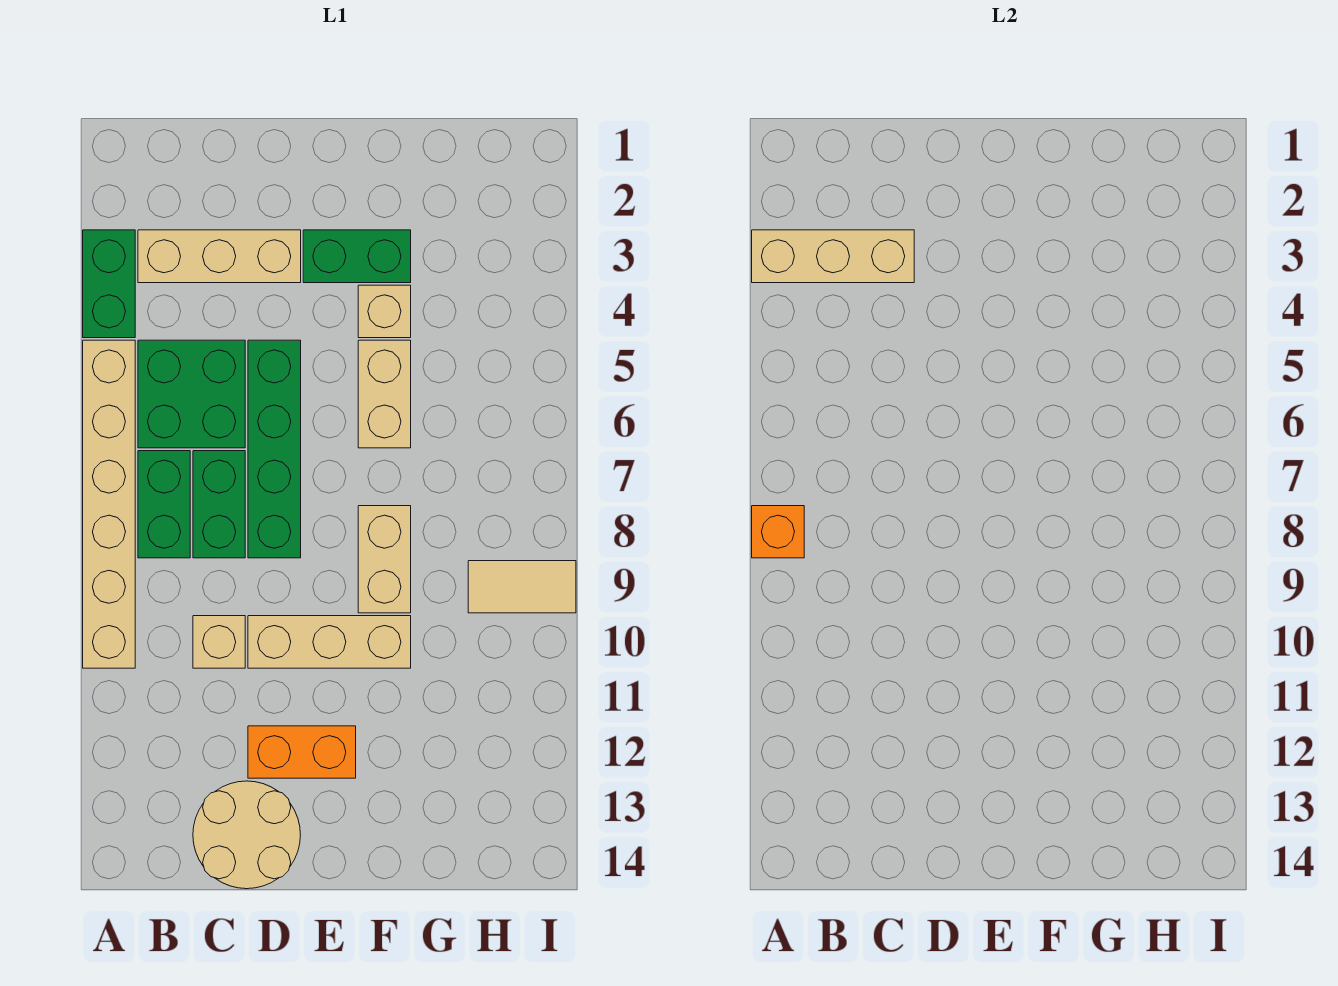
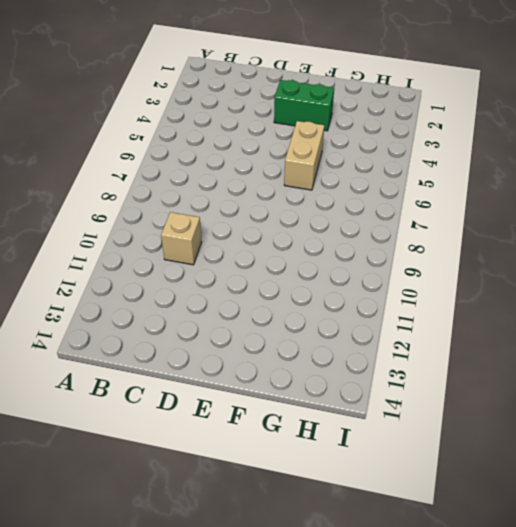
none -> green 1x2 brick [83,230,135,338]
none -> tan 1x6 brick [83,340,135,668]
none -> tan 1x3 brick [138,230,301,283]

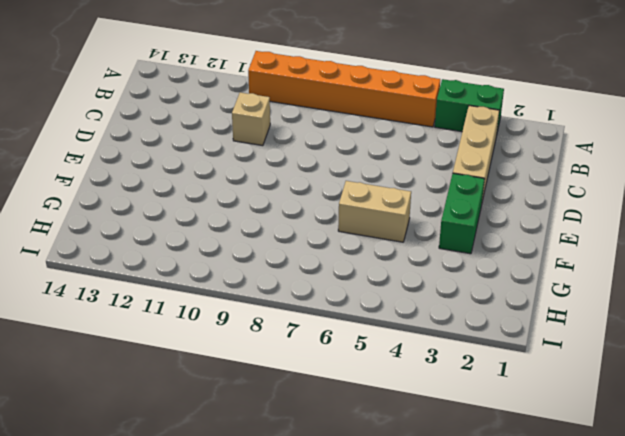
orange 1x6 brick [248,51,440,127] -> tan 1x6 brick [83,340,135,668]
none -> green 2x2 brick [138,340,245,448]
none -> green 1x2 brick [138,451,190,558]
none -> green 1x2 brick [193,451,245,558]

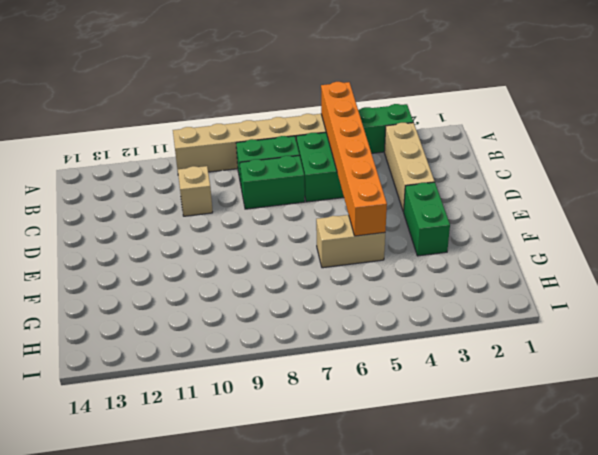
orange 1x6 brick [321,82,387,236] -> none
none -> tan 2x2 round brick [193,781,300,889]
none -> green 1x4 brick [248,340,301,558]
none -> tan 1x3 brick [248,616,411,668]

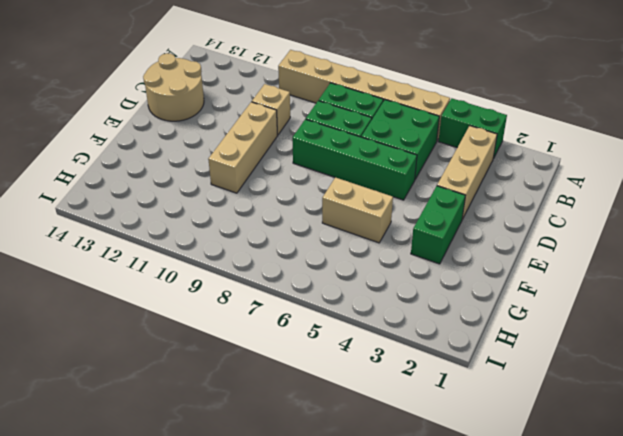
none -> orange 1x2 brick [248,726,356,778]
none -> tan 1x1 brick [358,285,411,338]
none -> tan 1x2 brick [358,506,411,613]

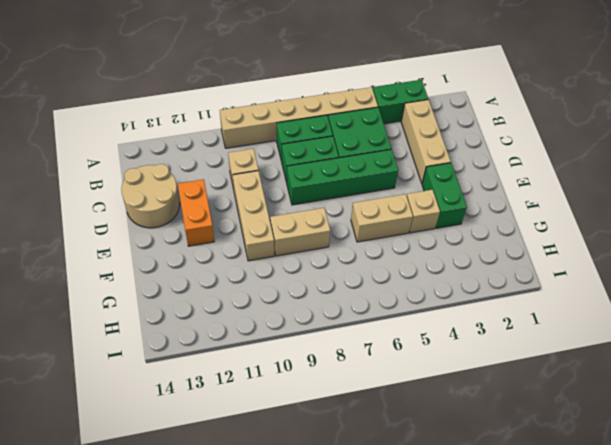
none -> tan 1x2 tile [468,561,576,613]
none -> tan 1x3 brick [752,230,914,283]
none -> orange 1x1 brick [752,506,804,558]

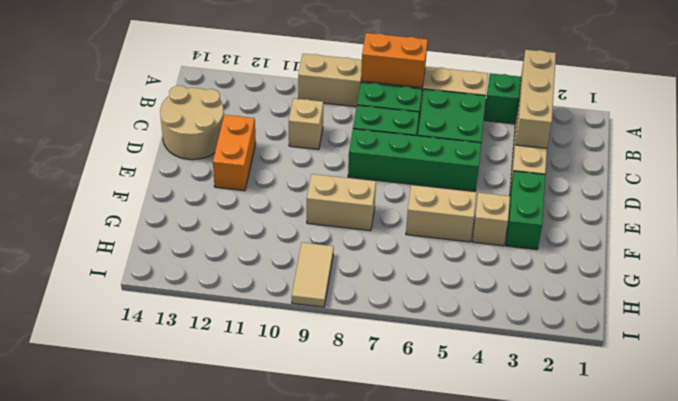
orange 1x2 brick [361,33,428,88] -> orange 1x1 brick [752,506,804,558]
none -> tan 1x3 brick [248,616,411,668]

